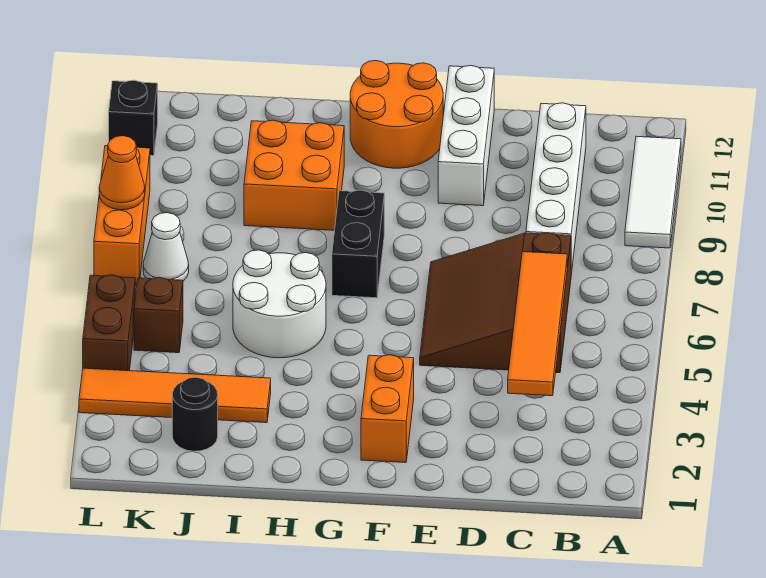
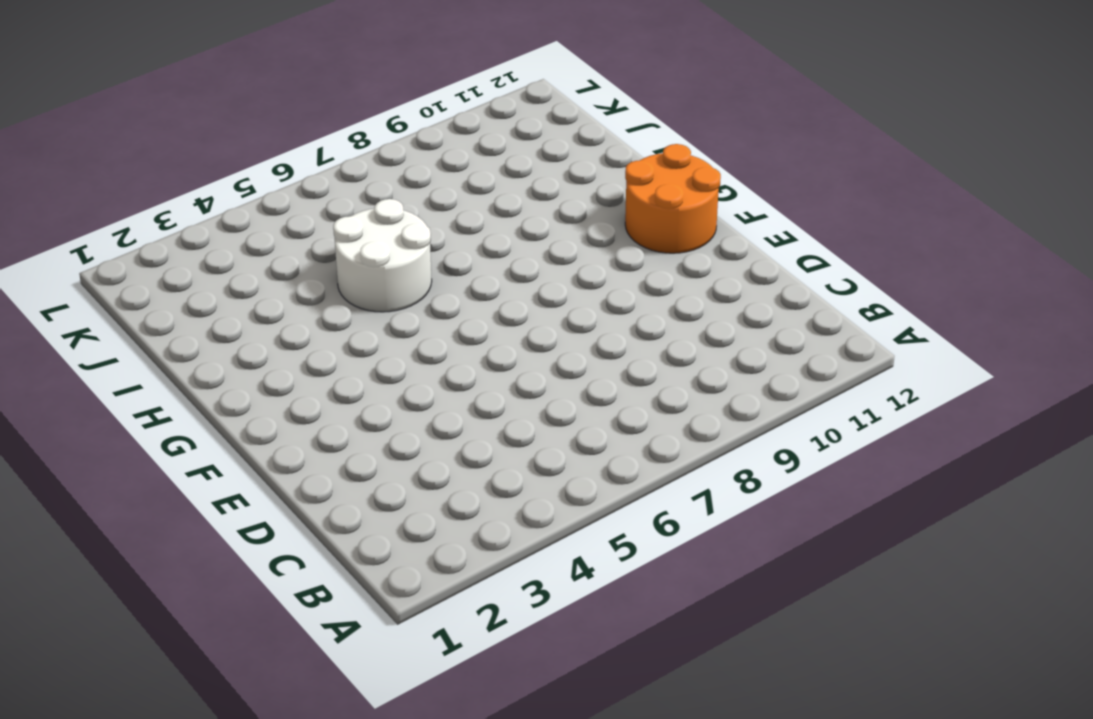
none -> white 1x3 tile [625,136,681,248]
none -> brown 3x3 slope [420,233,571,373]
none -> white 1x4 brick [526,103,586,274]

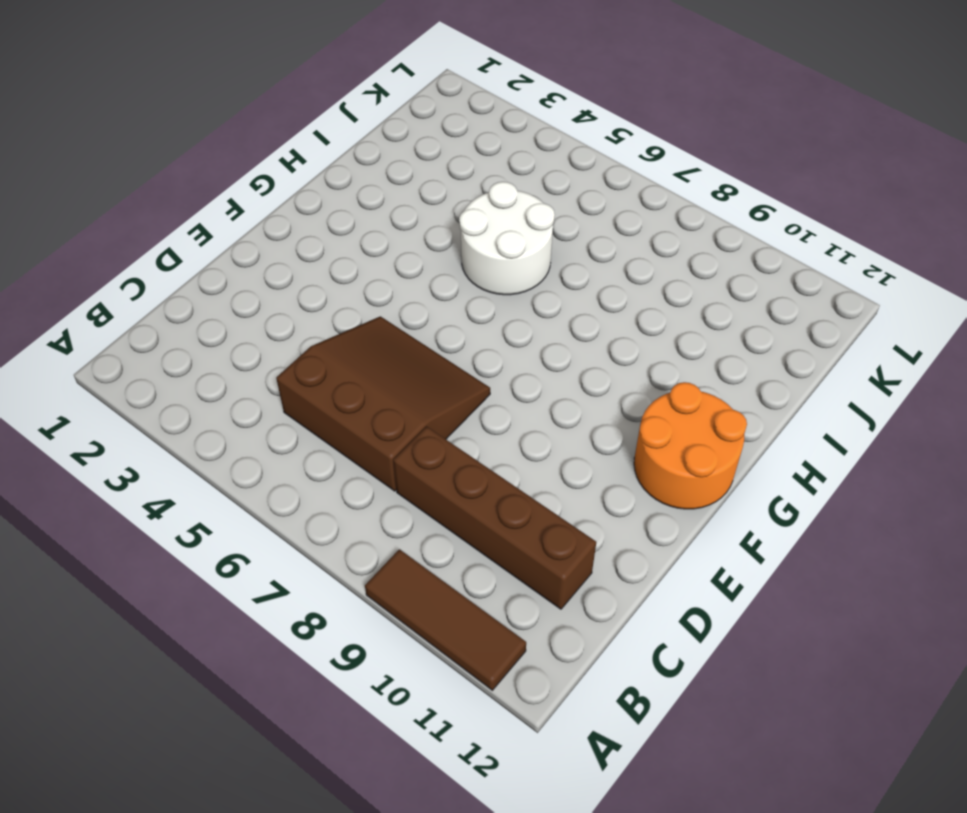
brown 1x3 tile [365,549,526,690] -> white 1x3 tile [625,136,681,248]
brown 1x4 brick [393,427,596,609] -> white 1x4 brick [526,103,586,274]
none -> white 1x3 brick [438,66,494,206]
none -> orange 1x2 brick [361,355,414,463]
none -> black 1x2 brick [332,190,384,298]

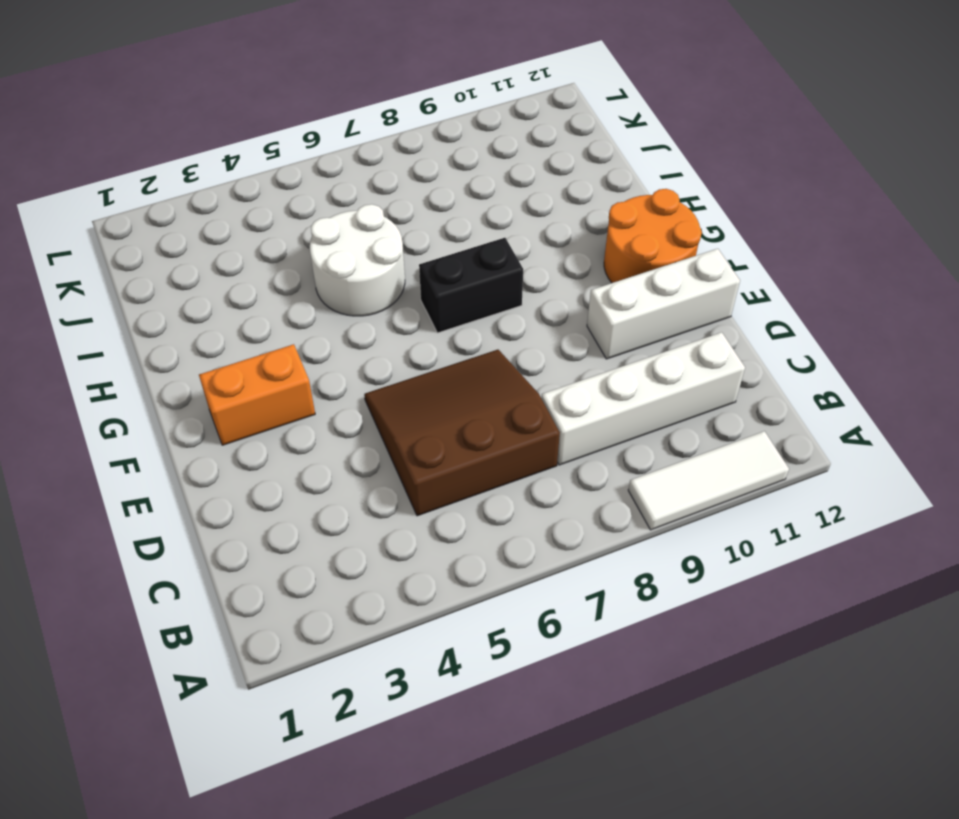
none -> orange 2x2 brick [244,120,344,230]
none -> orange 1x4 tile [79,368,271,423]
none -> black 1x1 round brick [172,377,218,451]

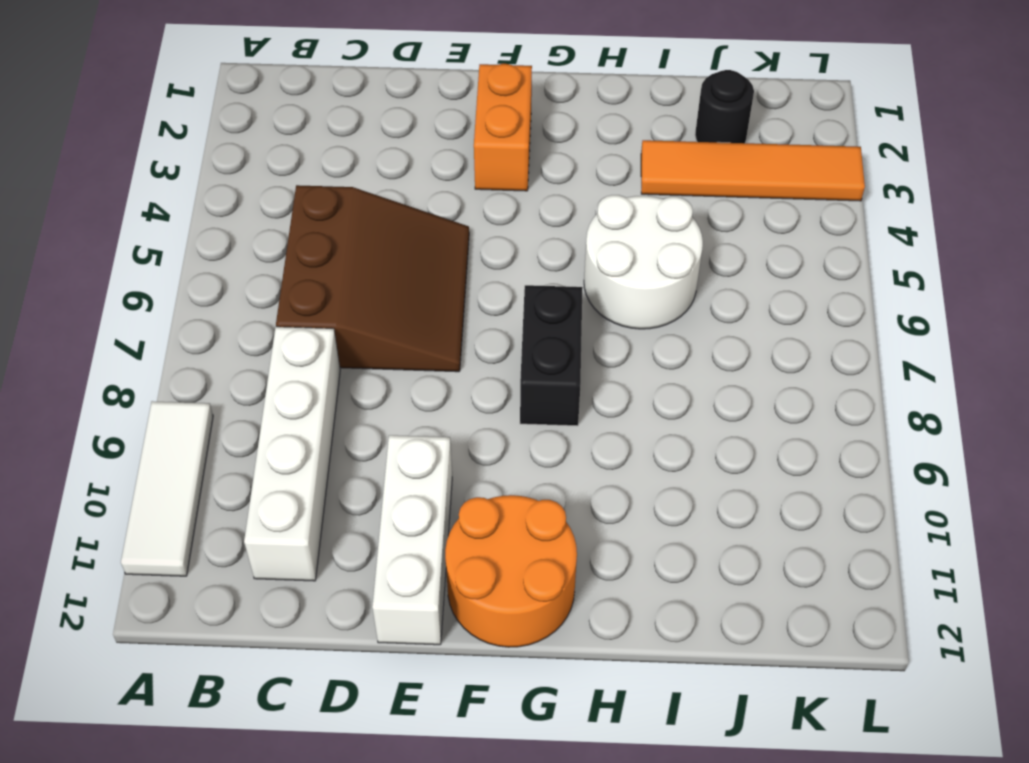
none -> orange 2x2 brick [244,120,344,230]
none -> brown 1x1 brick [134,277,183,353]
none -> white 1x1 cone [143,213,189,281]

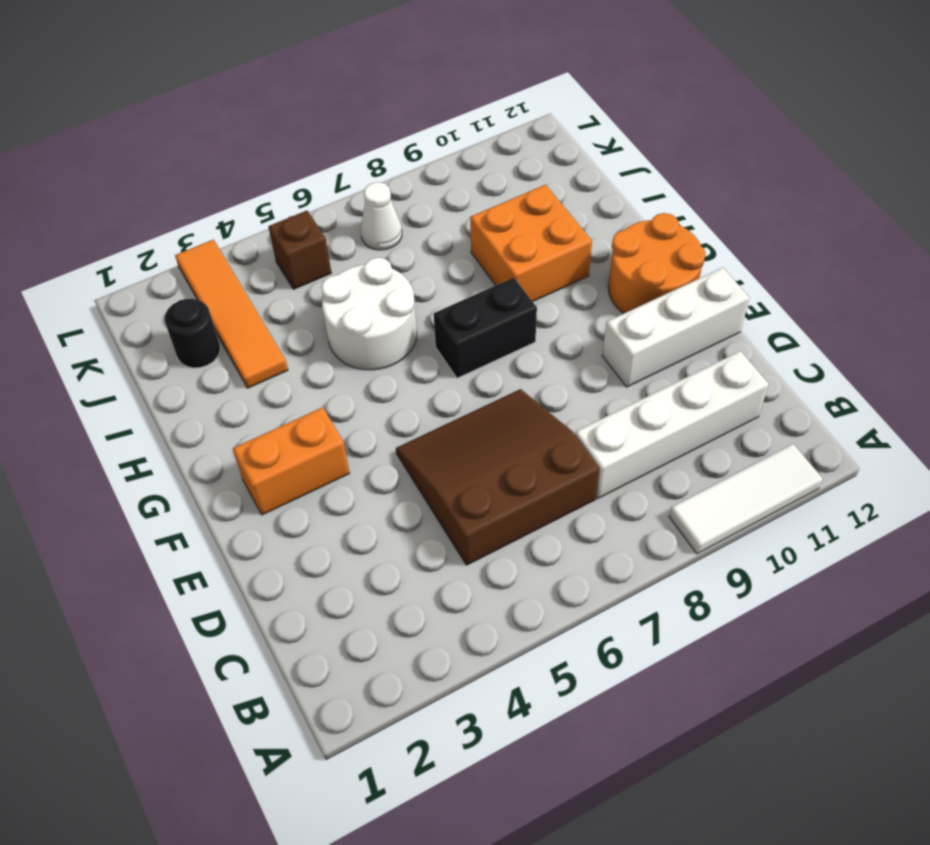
none -> brown 1x2 brick [83,275,135,371]
none -> orange 1x3 brick [94,146,150,285]
none -> black 1x1 brick [109,80,158,156]

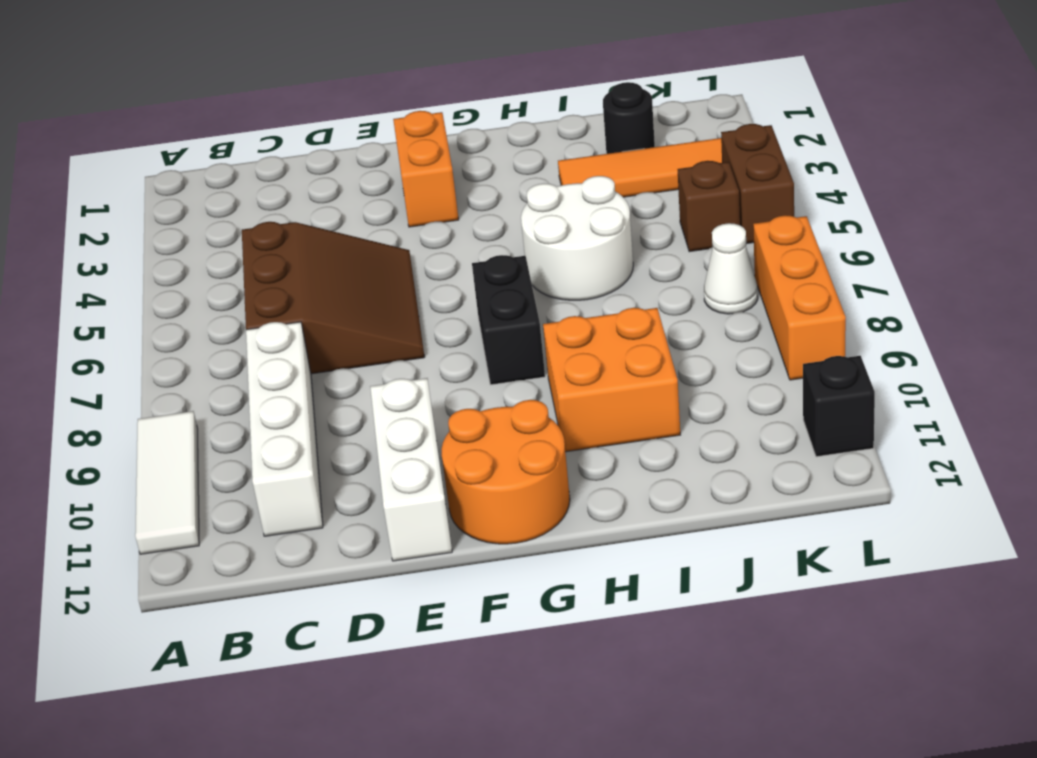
none -> orange 1x4 tile [508,252,567,396]
none -> orange 1x1 cone [99,136,145,210]

